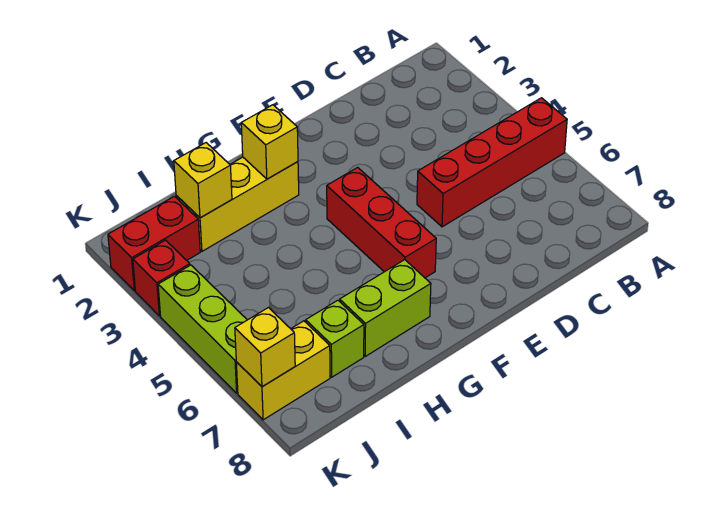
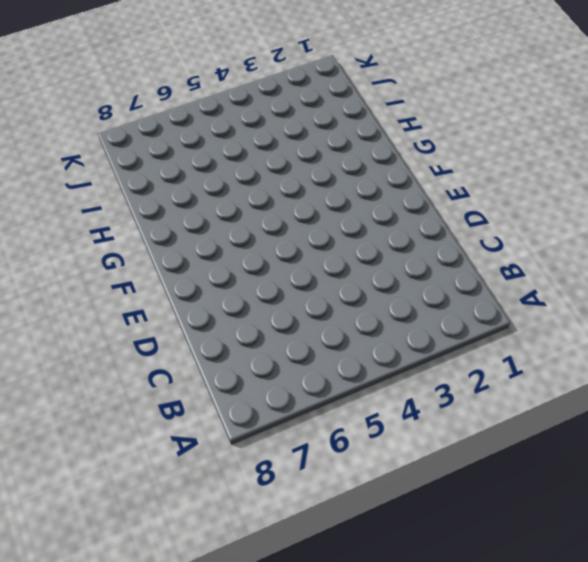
none -> red 1x4 brick [417,98,567,227]
none -> red 1x3 brick [327,167,436,278]
none -> yellow 1x3 brick [176,157,299,251]

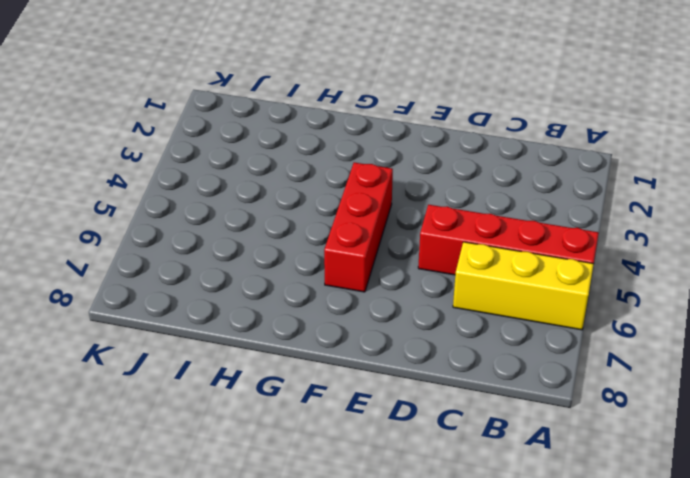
yellow 1x3 brick [453,242,594,330] -> yellow 1x3 brick moved to [176,157,299,251]
none -> lime 1x2 brick [340,260,431,356]
none -> lime 1x1 brick [306,300,364,377]
none -> red 1x2 brick [108,196,200,291]

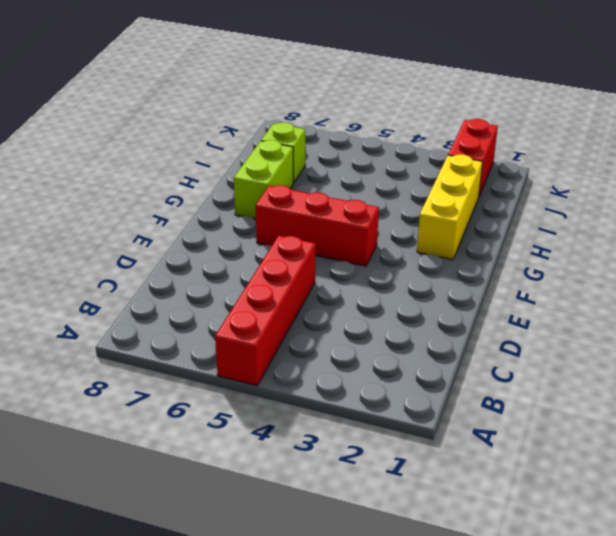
none -> yellow 1x2 brick [236,321,330,420]
none -> red 1x1 brick [133,240,190,316]
none -> lime 1x3 brick [158,265,247,393]

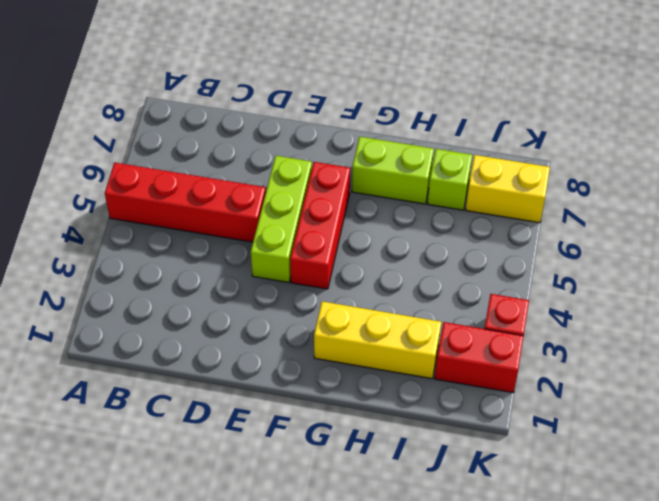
lime 1x3 brick [251,156,312,282] -> lime 1x3 brick moved to [158,265,247,393]
none -> yellow 1x1 brick [241,105,298,179]
none -> yellow 1x1 brick [174,143,232,218]
none -> yellow 1x1 brick [235,308,295,387]

